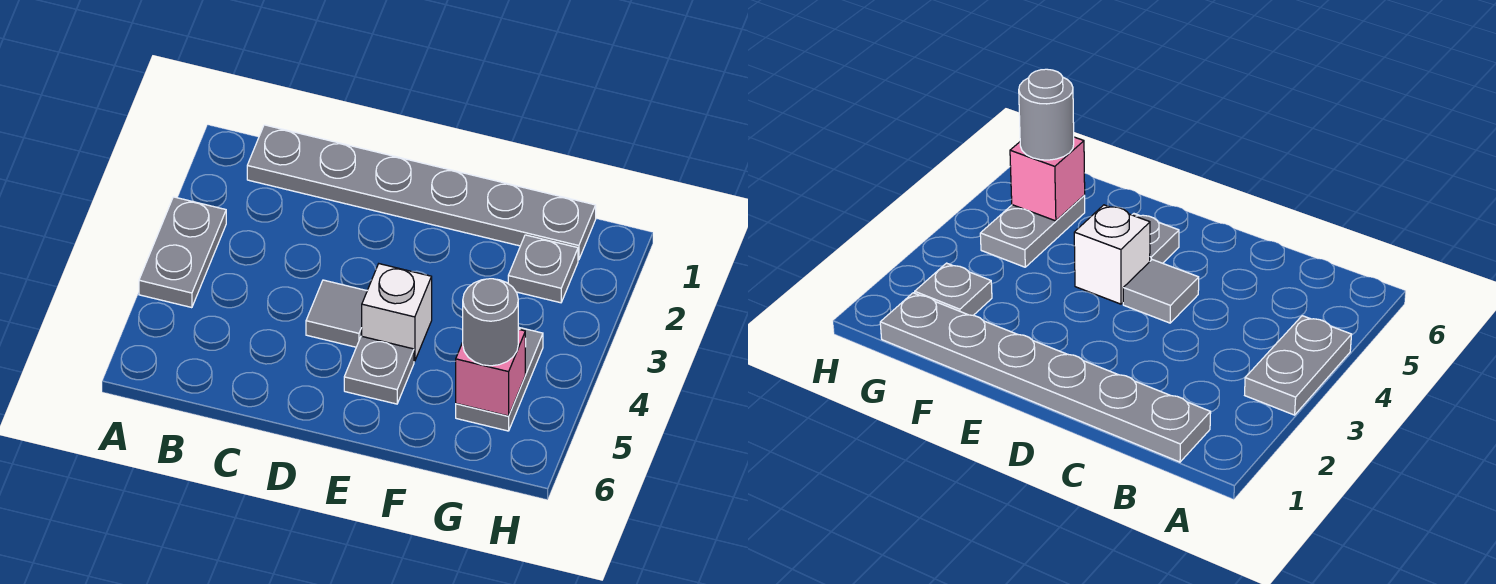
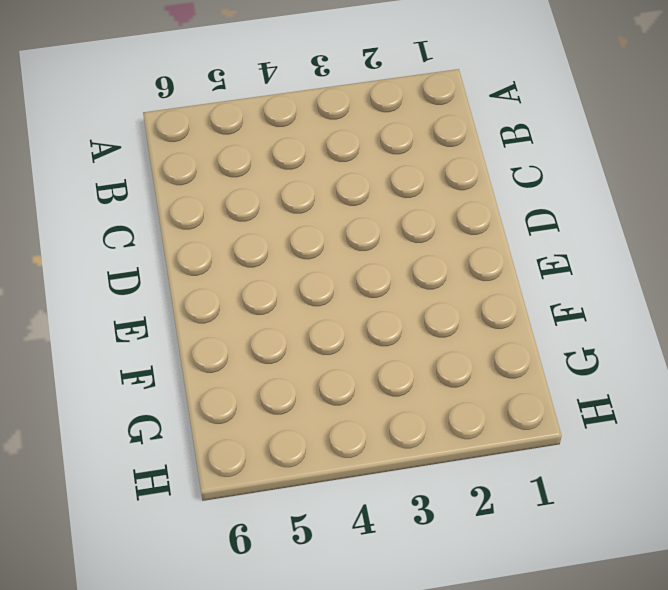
none -> grey 1x2 plate [139,197,226,308]
none -> grey 1x6 plate [247,125,596,260]

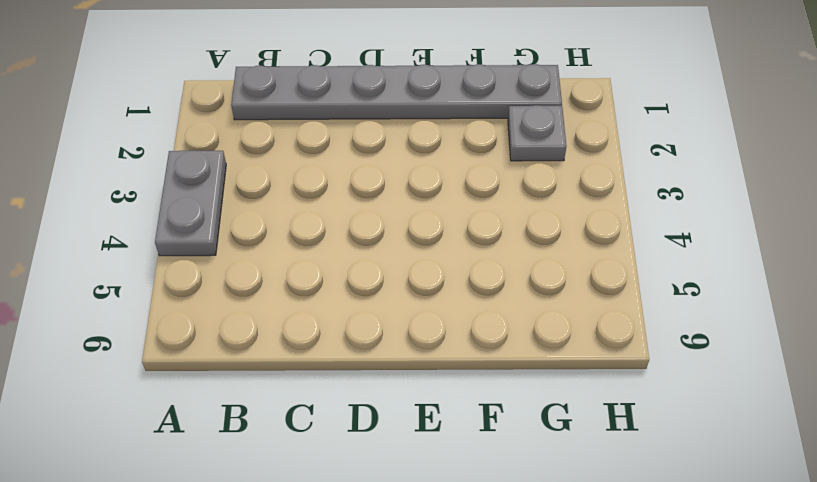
none -> grey 1x1 tile [306,280,367,347]
none -> white 1x1 brick [362,264,432,361]

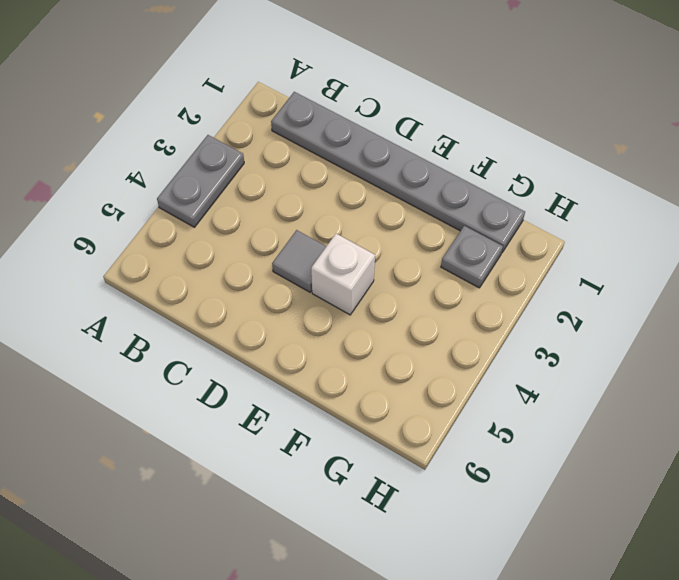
none -> grey 1x1 plate [344,336,414,404]
none -> grey 1x2 plate [456,327,543,431]

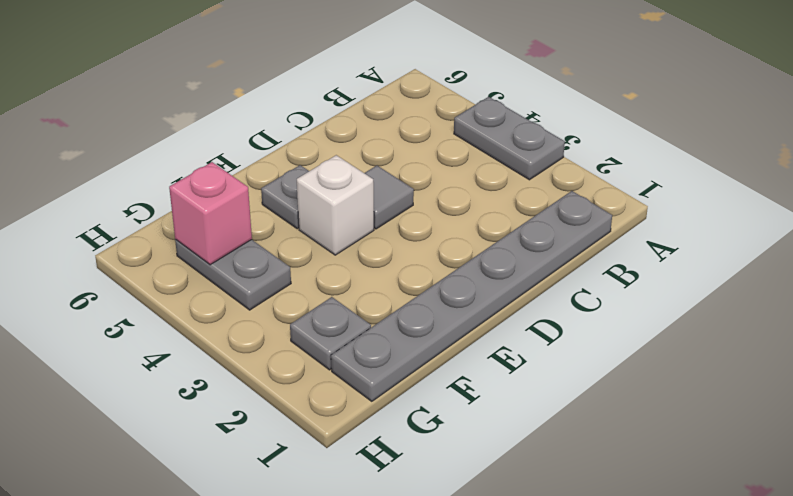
none -> grey 1x1 round brick [463,279,518,366]

